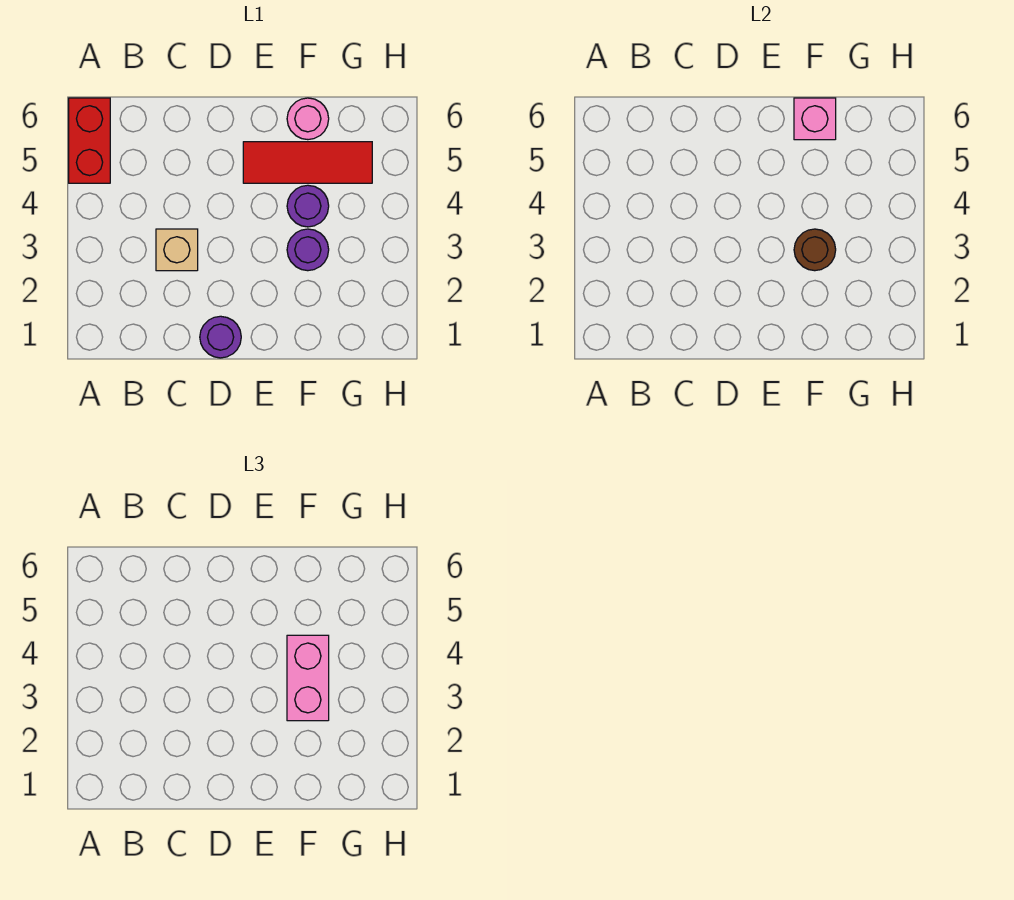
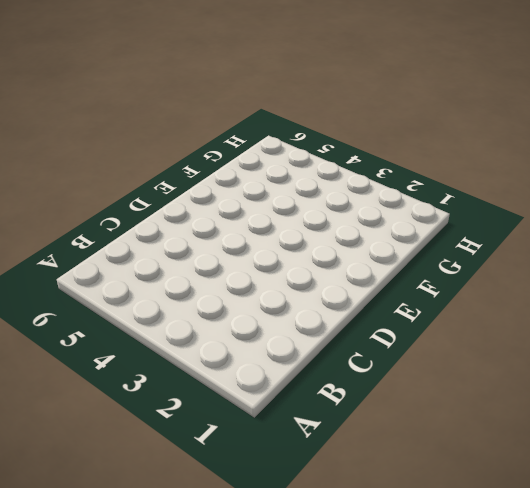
none -> red 1x2 brick [69,98,110,183]
none -> tan 1x1 brick [156,229,198,271]

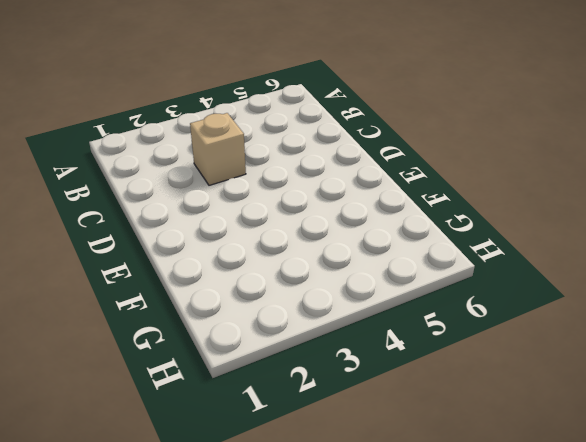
none -> red 1x2 brick [69,98,110,183]
none -> purple 1x1 round brick [200,316,241,358]

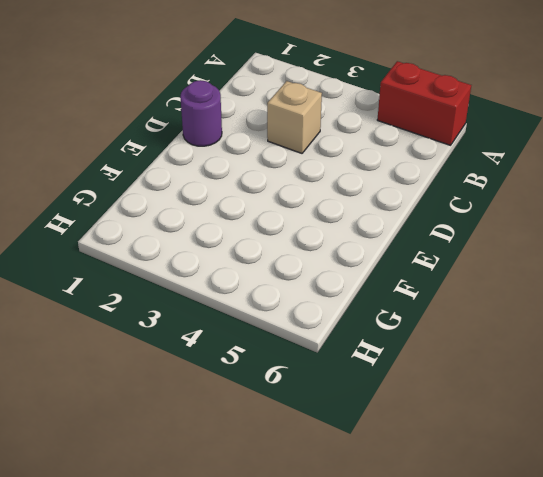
none -> red 1x3 tile [243,142,372,183]
none -> purple 1x1 round brick [287,229,329,271]

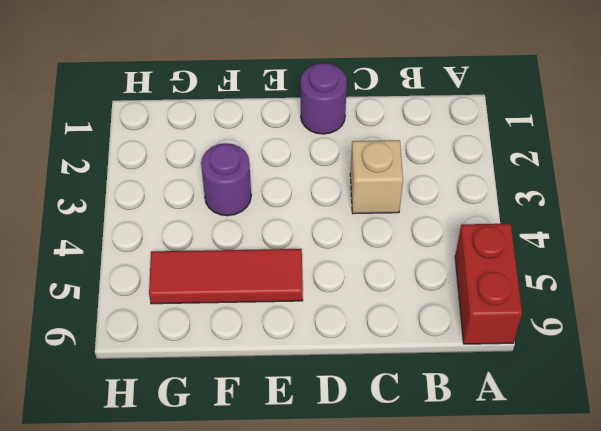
none -> purple 1x1 round brick [287,185,329,227]
none -> pink 1x1 round brick [287,98,329,140]

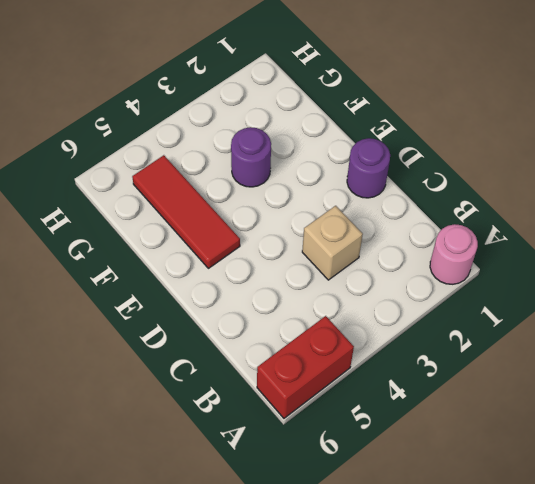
pink 1x1 round brick [430,224,478,284] -> pink 1x1 round brick moved to [287,98,329,140]
none -> purple 1x1 round brick [287,185,329,227]
none -> brown 1x1 round brick [794,229,836,271]

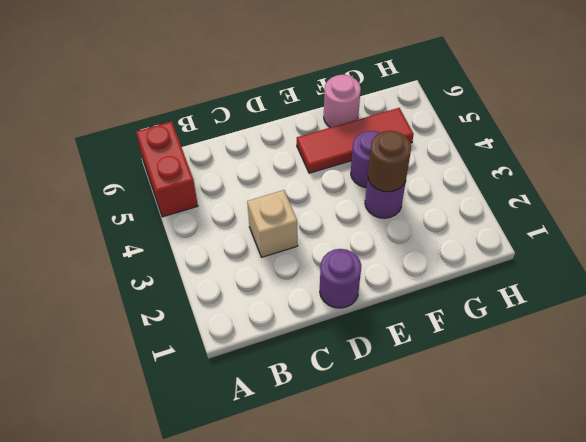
none -> pink 1x1 brick [794,98,836,140]
none -> pink 1x2 brick [287,635,329,721]

